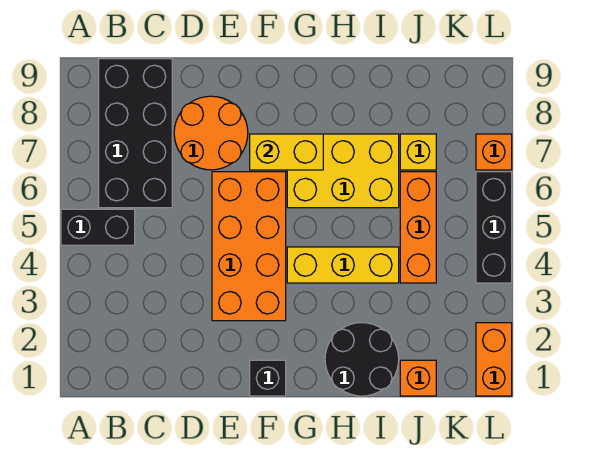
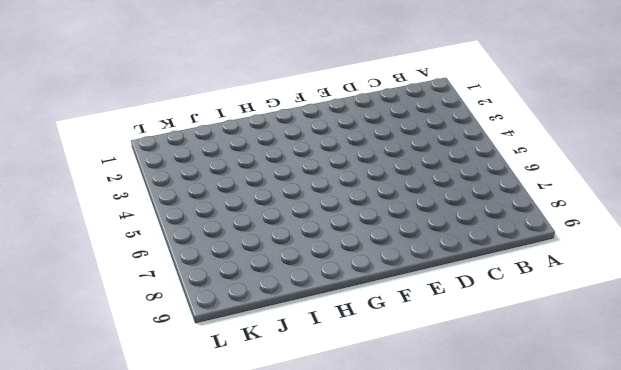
none -> black 1x2 brick [61,209,135,245]
none -> black 2x4 brick [99,59,172,208]
none -> orange 2x2 round brick [174,96,248,170]

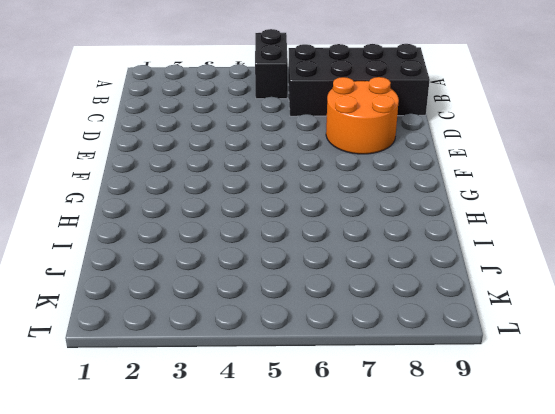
none -> orange 2x4 brick [212,172,286,321]
none -> black 1x1 brick [250,360,286,396]
none -> yellow 1x3 brick [287,247,399,283]

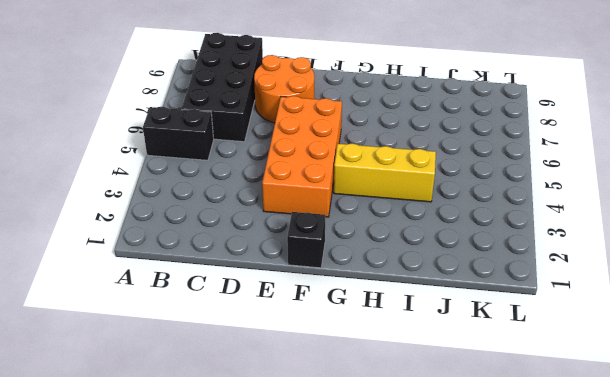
none -> yellow 2x3 brick [287,134,399,208]
none -> black 2x2 round brick [325,323,399,396]
none -> orange 1x1 brick [400,360,436,396]

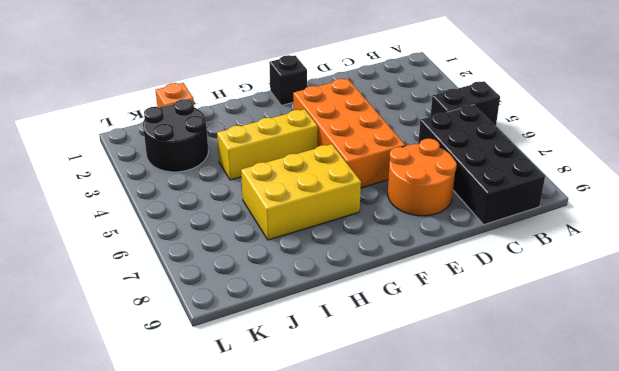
black 2x2 round brick [143,99,208,172] -> black 2x2 round brick moved to [325,323,399,396]
none -> orange 1x3 brick [400,172,436,283]
none -> yellow 1x1 brick [400,134,436,170]
none -> orange 1x2 brick [476,323,512,396]

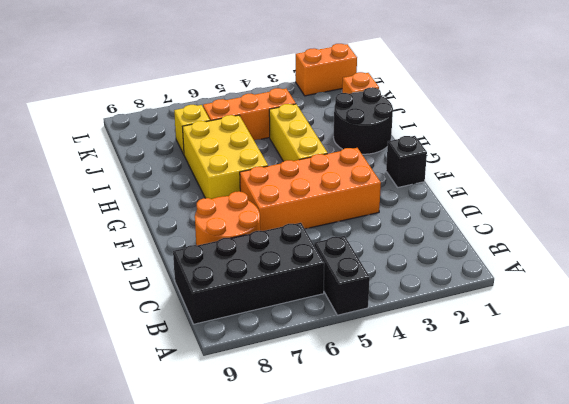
none -> black 1x3 brick [476,172,512,283]
none -> orange 1x1 brick [476,134,512,170]
none -> yellow 1x2 brick [250,134,323,170]

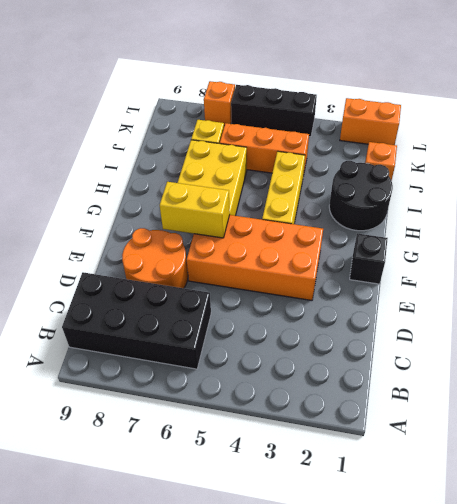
yellow 1x2 brick [160,182,230,238] -> yellow 1x2 brick turned to [250,134,323,170]
none -> black 1x2 brick [61,209,135,245]

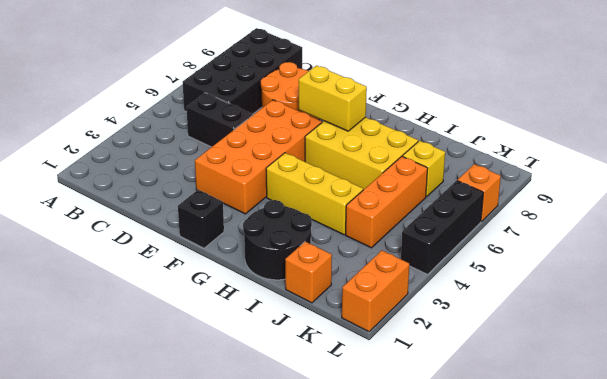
black 1x2 brick [186,93,253,147] -> black 1x2 brick moved to [61,209,135,245]

